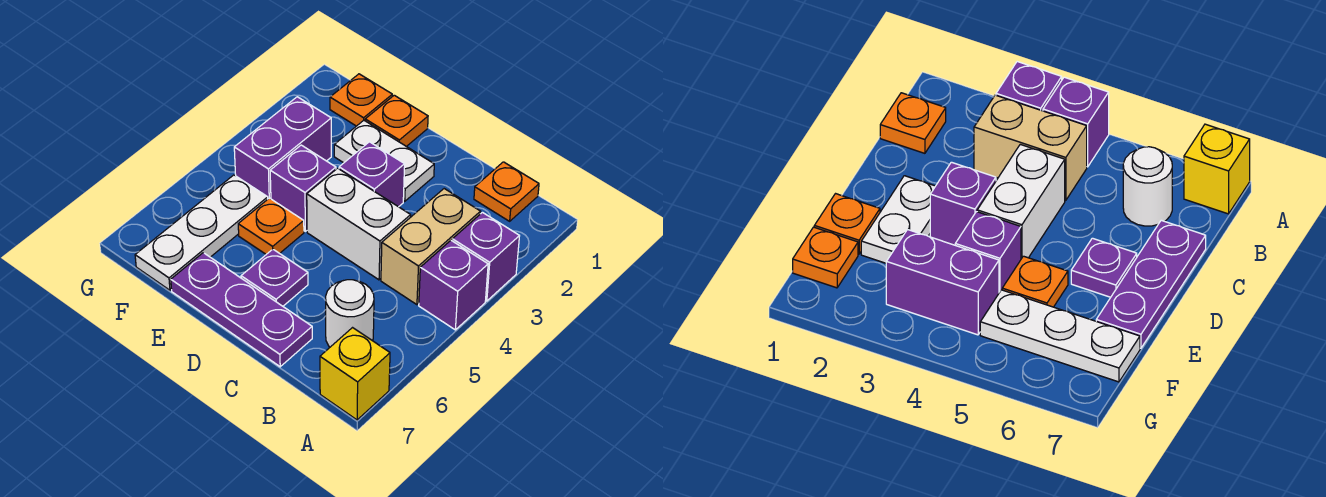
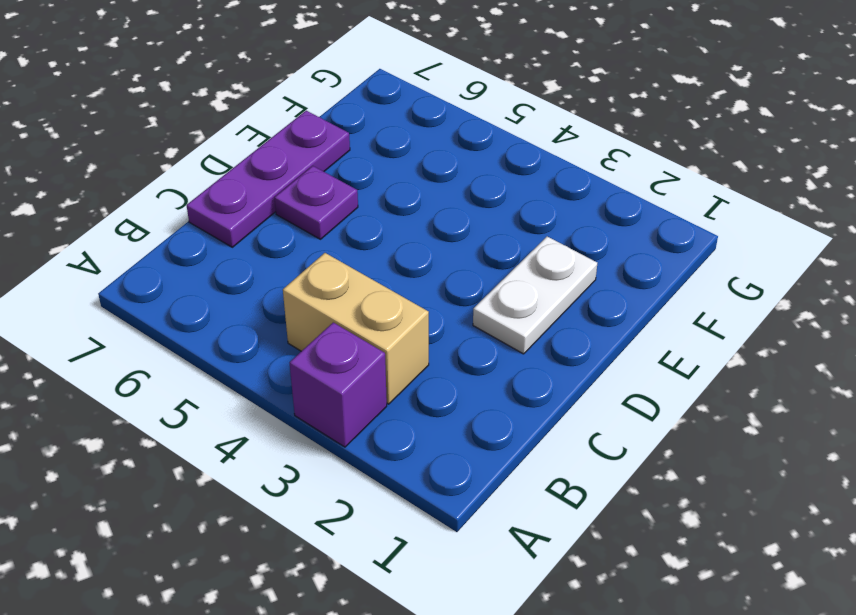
none -> purple 1x1 brick [419,241,488,330]
none -> yellow 1x1 brick [320,328,390,420]
none -> orange 1x1 plate [474,162,539,221]

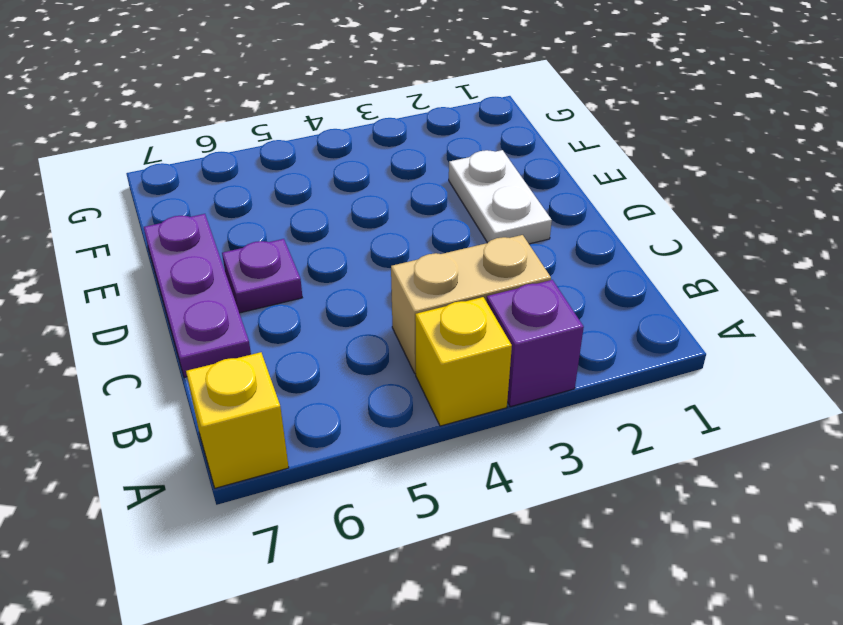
yellow 1x1 brick [415,297,512,426] -> purple 1x1 brick [419,241,488,330]
none -> orange 1x1 plate [474,162,539,221]
none -> white 1x1 round brick [326,280,374,347]
none -> white 1x2 brick [307,168,411,280]

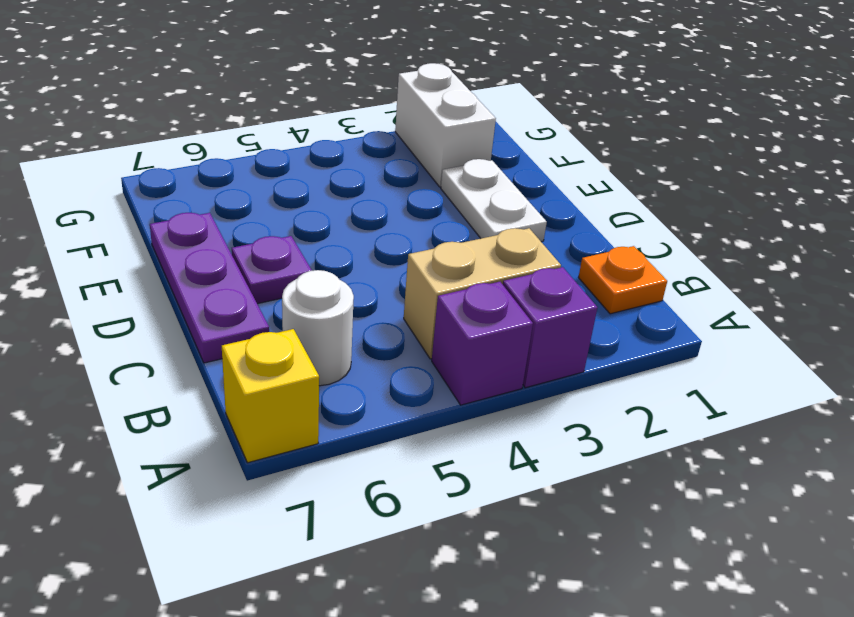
white 1x2 brick [395,63,496,187] -> white 1x2 brick moved to [307,168,411,280]
none -> purple 1x1 brick [339,142,405,207]
none -> orange 1x1 plate [365,95,428,146]
none -> purple 1x1 brick [270,145,336,231]

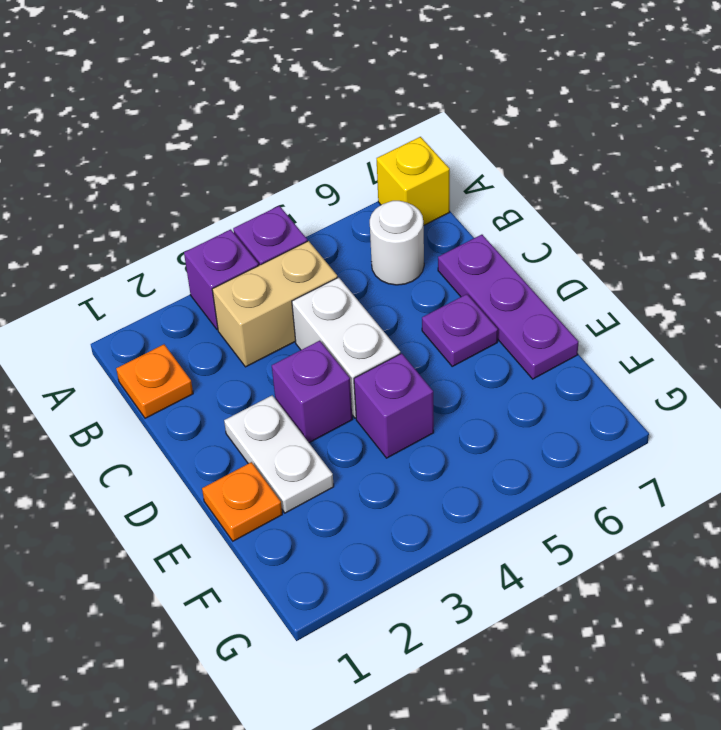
none -> orange 1x1 plate [238,198,304,254]
none -> orange 1x1 plate [330,74,392,126]
none -> purple 1x2 brick [234,97,331,199]

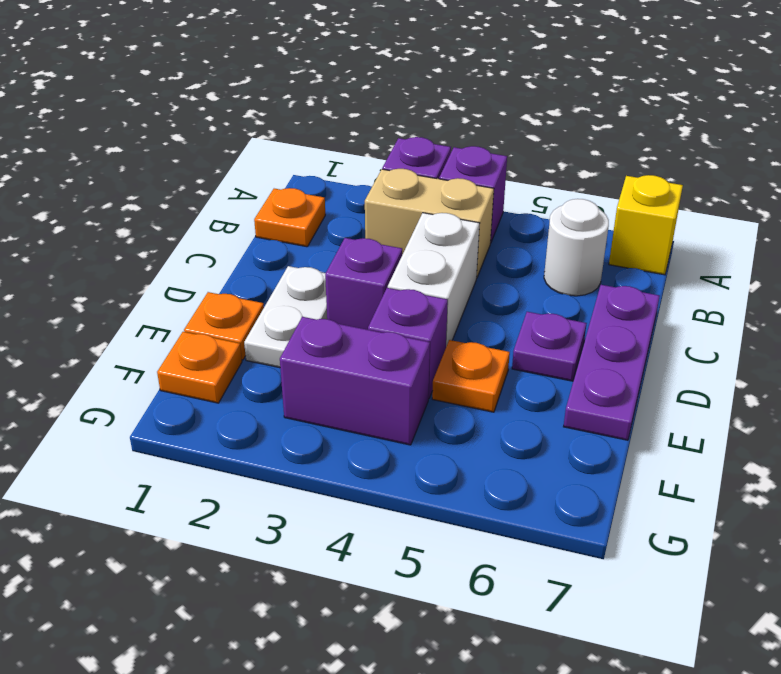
none -> white 1x3 plate [135,175,268,290]

